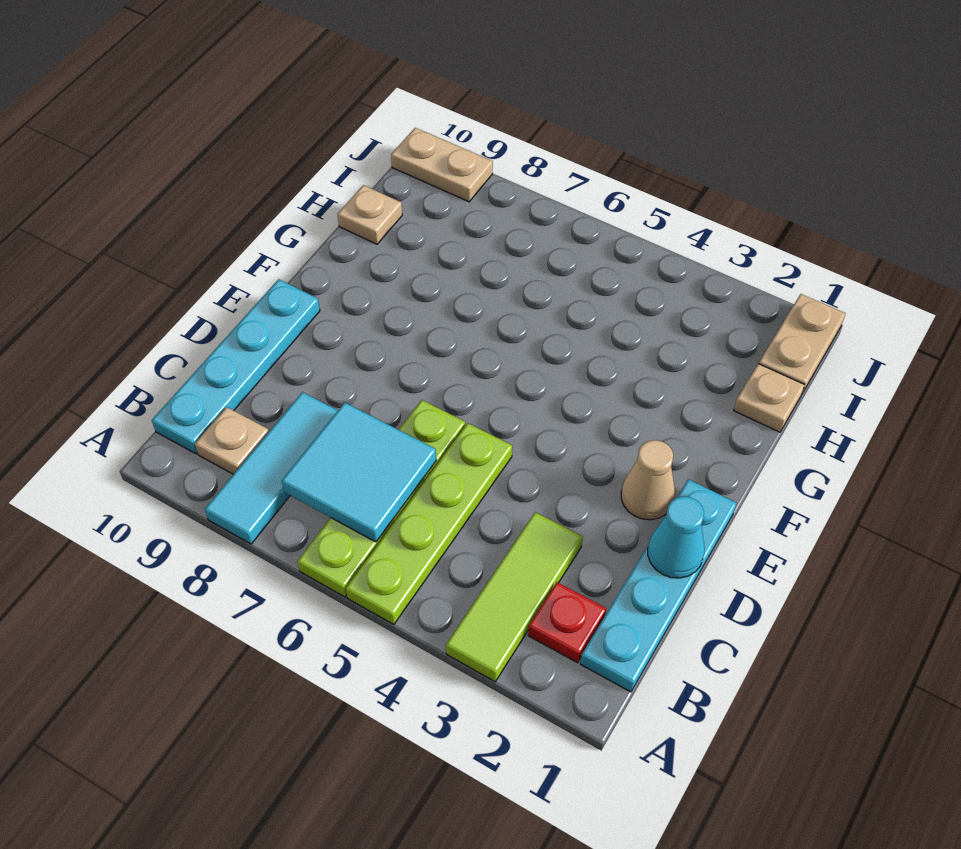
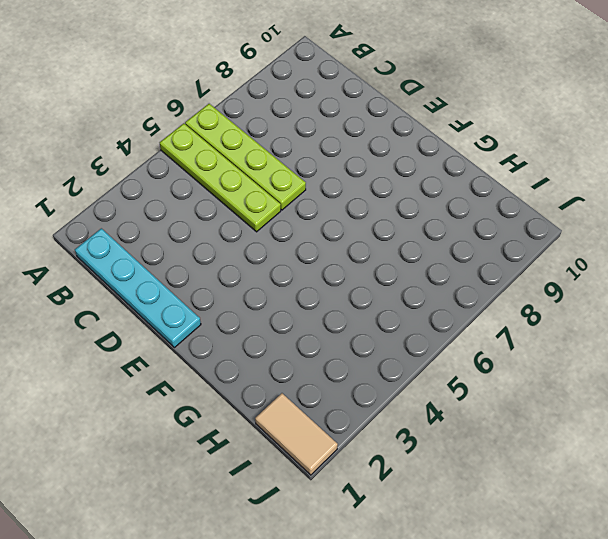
tan 1x2 tile [255,393,338,475] -> tan 1x2 plate [759,294,846,393]
none -> lime 1x3 tile [446,512,583,682]
none -> cyan 1x3 tile [205,392,338,544]
none -> red 1x1 plate [528,582,606,663]

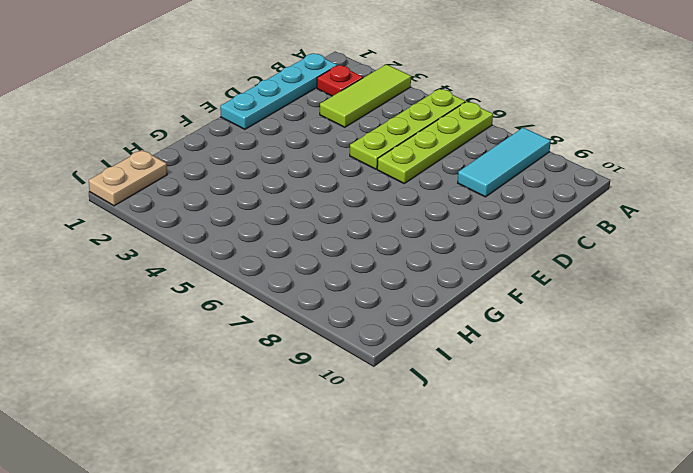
none -> tan 1x1 plate [195,407,269,474]
none -> cyan 1x4 plate [152,279,320,454]
none -> tan 1x1 cone [621,440,675,520]

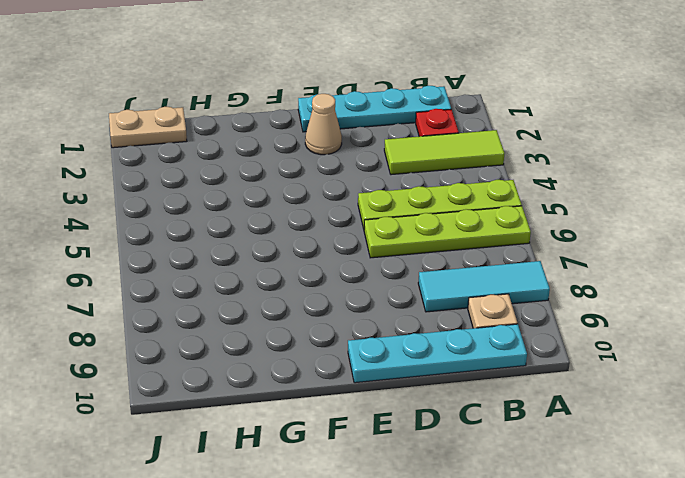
none -> tan 1x1 plate [734,364,805,432]
none -> tan 1x1 plate [337,185,402,244]
none -> tan 1x2 plate [391,128,493,202]

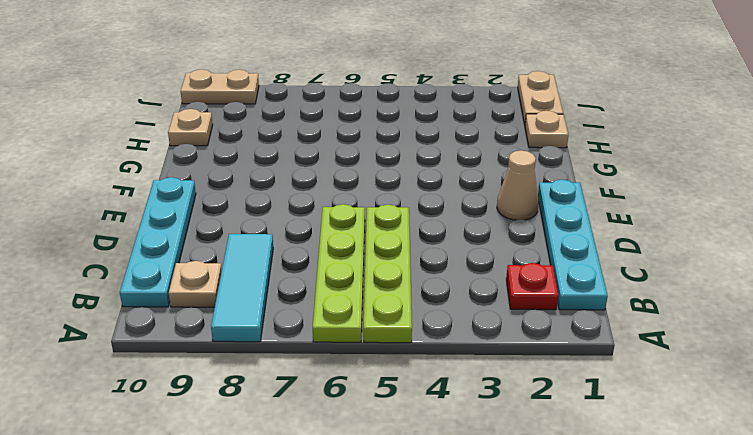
none -> lime 1x3 tile [446,512,583,682]
none -> cyan 2x2 tile [282,403,436,542]
none -> cyan 1x1 cone [648,497,704,578]

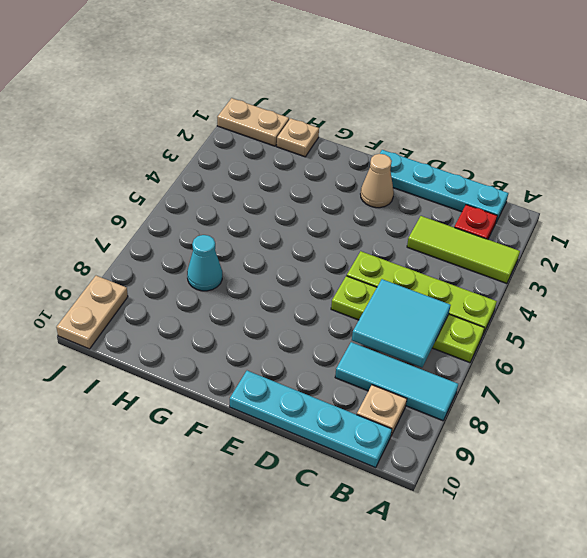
cyan 1x1 cone [187,235,222,291] -> cyan 1x1 cone moved to [648,497,704,578]
none -> tan 1x1 plate [337,185,402,244]

